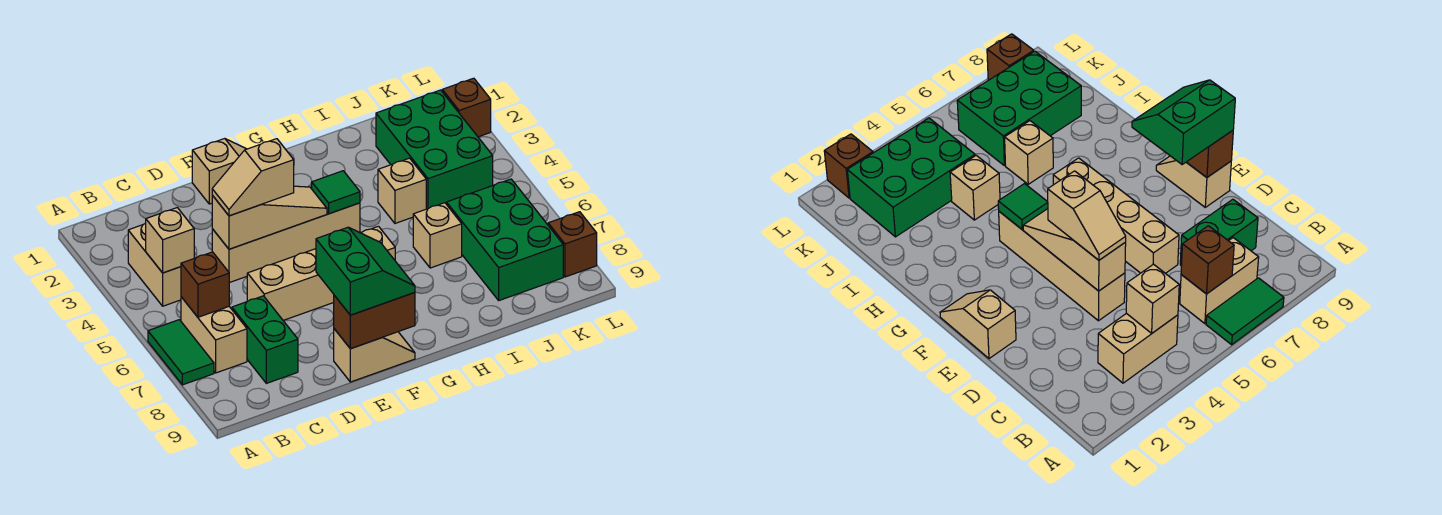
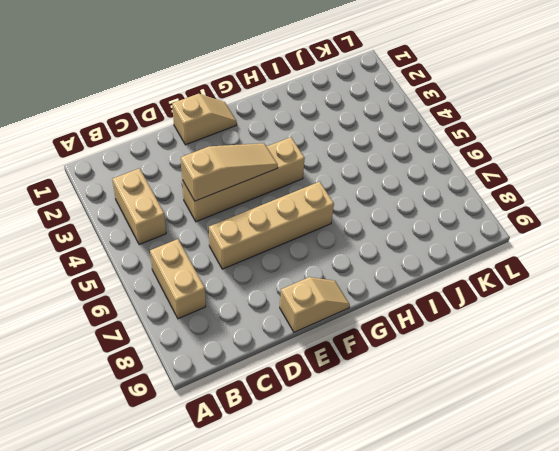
none -> green 1x2 tile [148,320,214,385]
none -> green 1x2 brick [232,296,298,383]
none -> tan 1x1 brick [378,158,426,223]

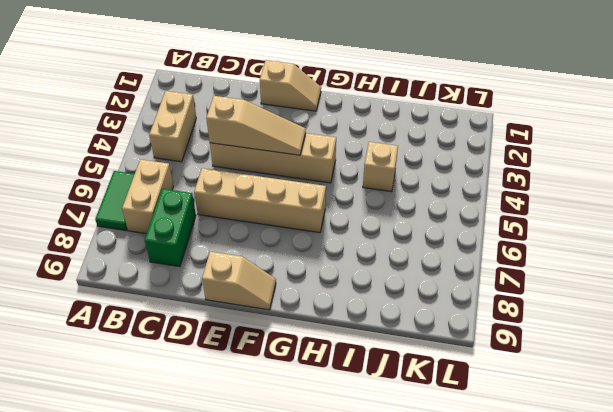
none -> tan 1x1 brick [413,203,462,268]
none -> green 2x3 brick [376,90,493,209]
none -> green 2x3 brick [447,179,563,300]

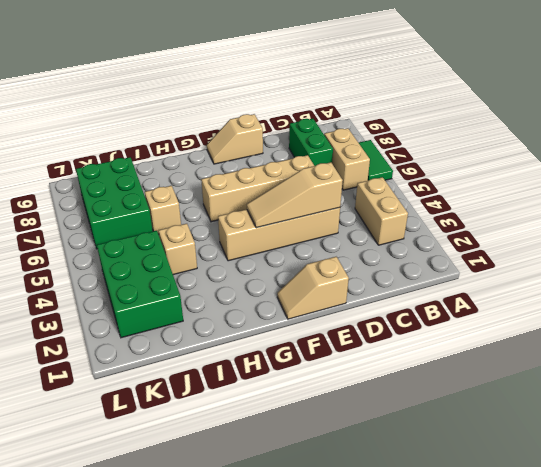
none -> brown 1x1 brick [442,78,491,137]
none -> brown 1x1 brick [548,212,597,277]
none -> tan 1x1 brick [146,208,194,273]

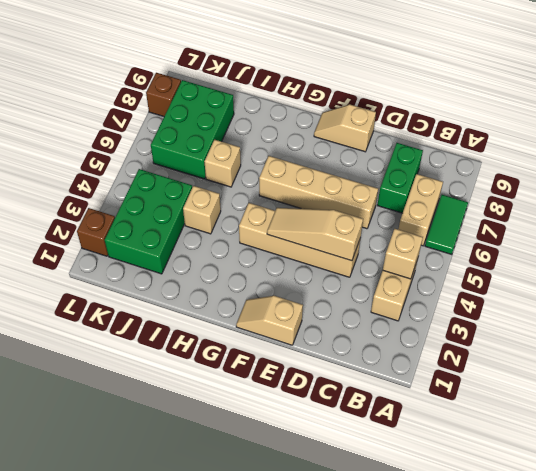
none -> brown 1x1 brick [181,252,229,317]
none -> brown 1x2 brick [334,293,415,349]
none -> green 1x1 tile [312,171,360,214]

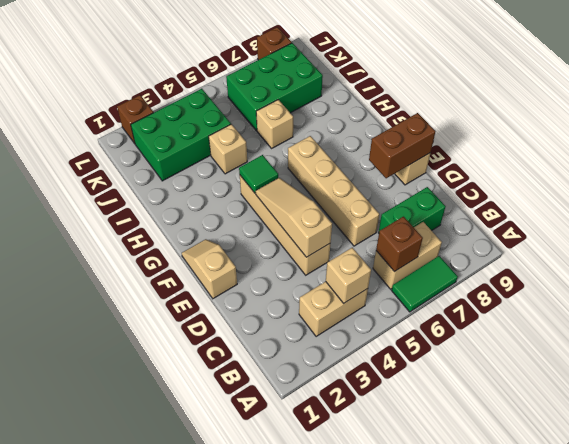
brown 1x2 brick [369,113,435,178] -> brown 1x2 brick turned to [334,293,415,349]
none -> tan 1x2 slope [212,139,294,216]
none -> green 2x2 slope [316,227,415,315]

